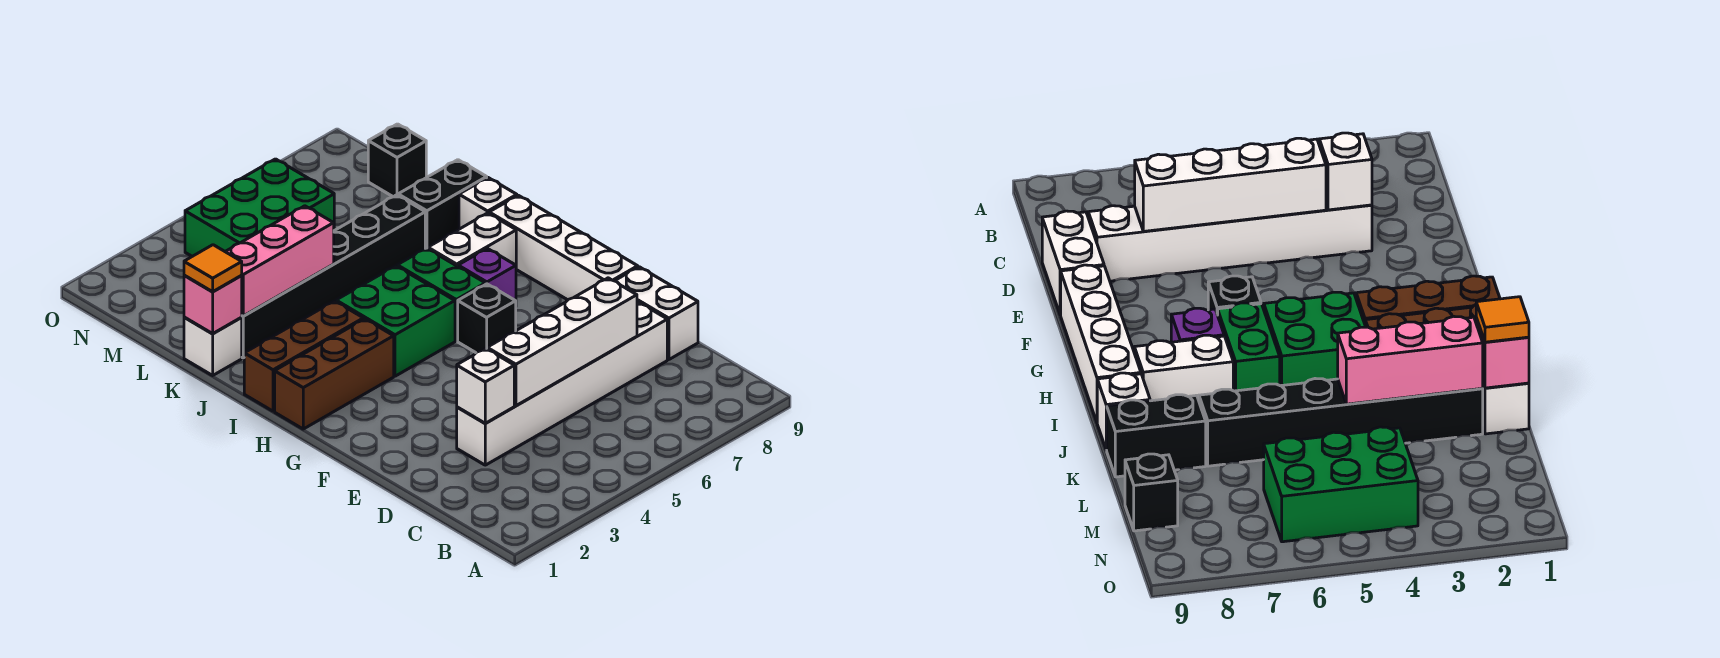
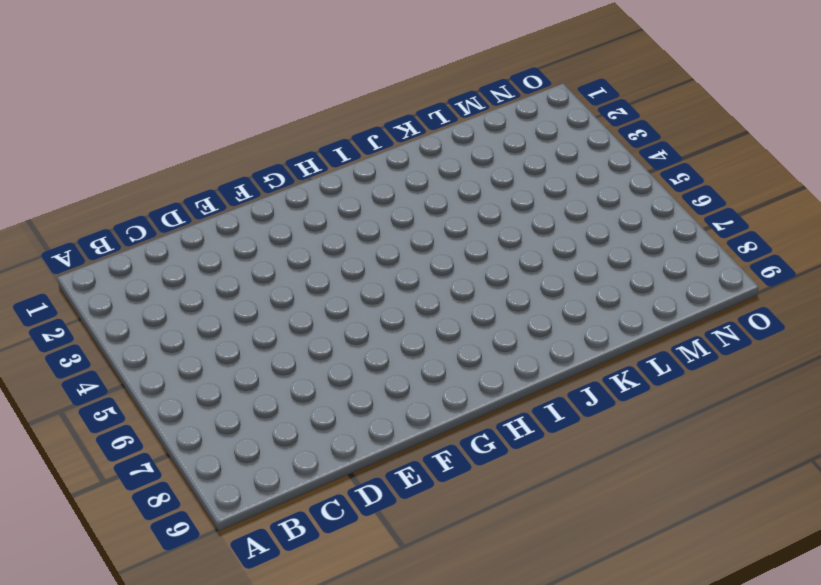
none -> white 1x6 brick [457,302,667,465]
none -> white 1x2 brick [615,267,698,359]
none -> white 1x4 brick [489,195,638,300]

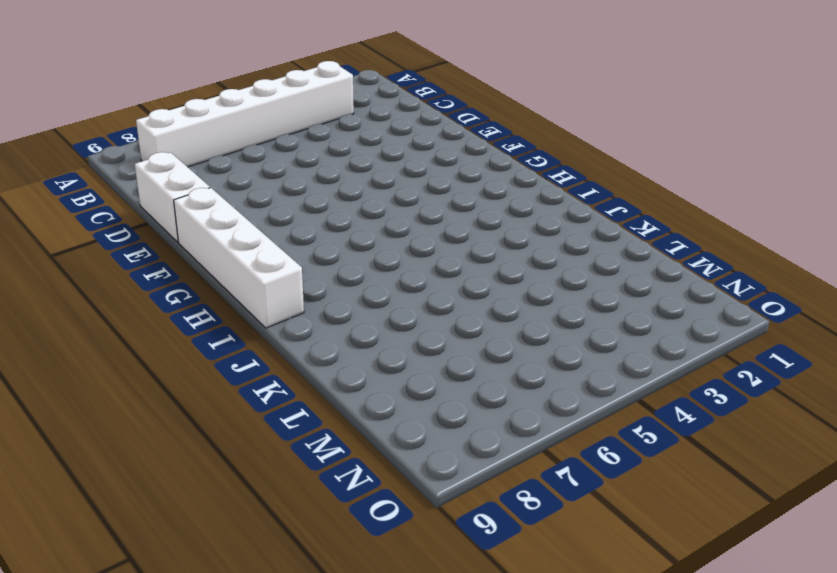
white 1x6 brick [136,61,354,167] -> white 1x6 brick moved to [457,302,667,465]
none -> black 1x1 brick [458,284,516,353]
none -> brown 1x3 brick [275,319,394,429]
none -> green 2x2 brick [336,266,455,376]

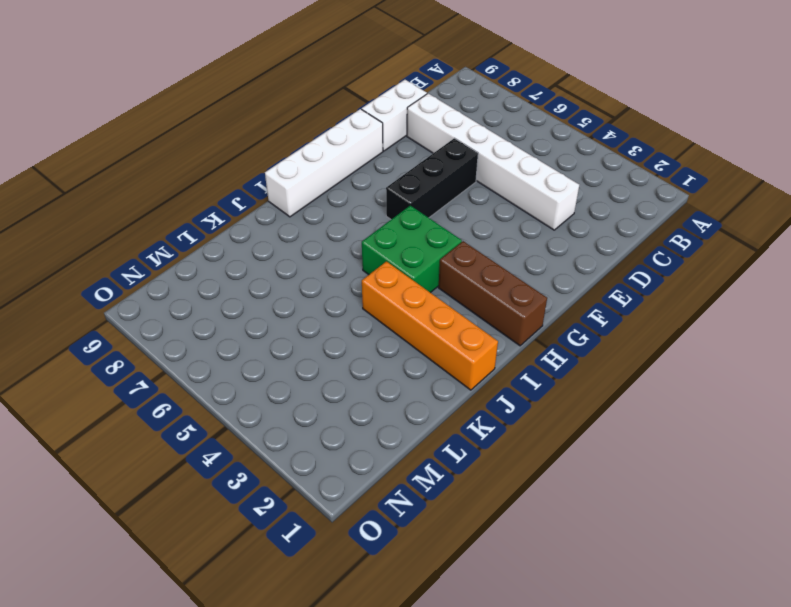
black 1x3 brick [386,138,478,219] -> black 1x1 brick [458,284,516,353]
orange 1x4 brick [362,262,498,390] -> none
none -> green 1x2 brick [397,248,485,341]
none -> purple 1x1 brick [458,248,516,301]
none -> brown 1x3 brick [244,301,363,411]

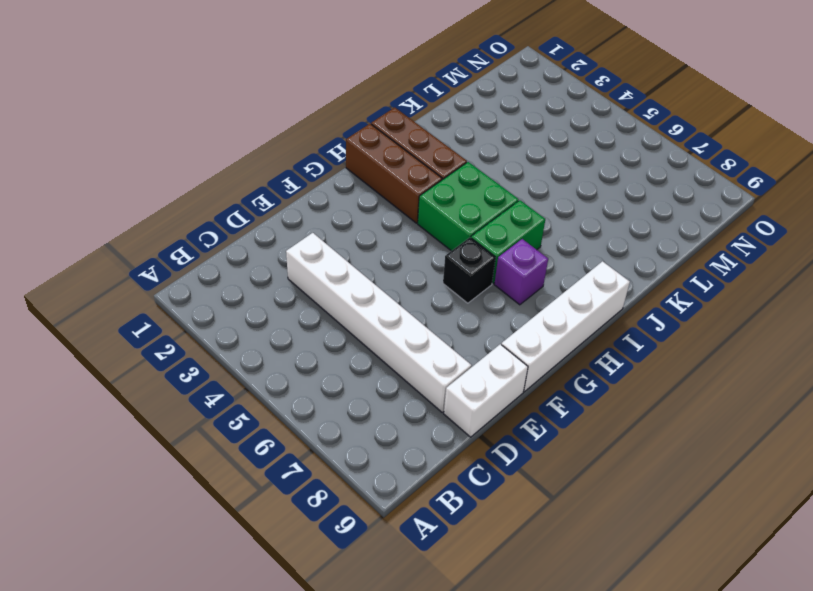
none -> white 1x2 brick [428,213,516,266]
none -> white 1x1 brick [459,178,517,229]
none -> white 1x1 brick [184,317,242,375]

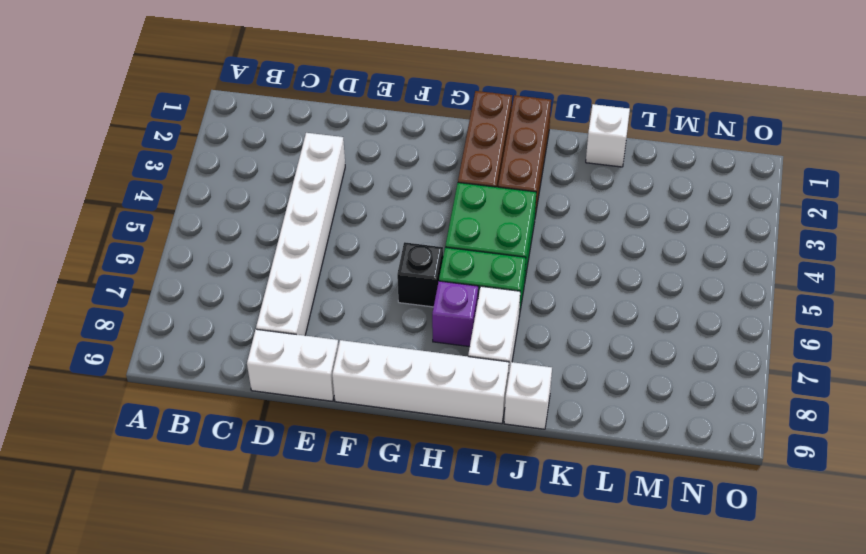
none -> black 1x6 brick [241,195,425,358]
none -> black 1x2 brick [398,160,487,249]
none -> green 2x3 brick [185,159,334,256]

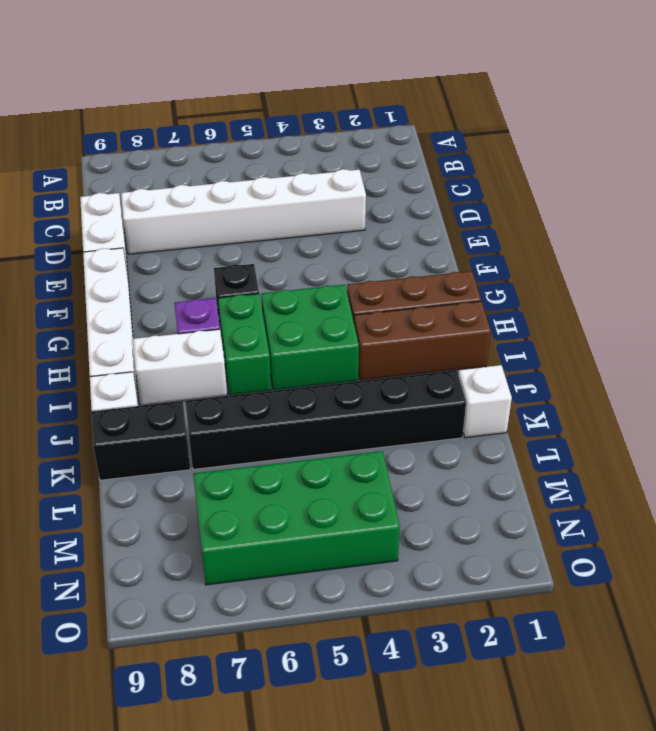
green 2x4 brick [193,451,400,585] -> green 2x3 brick [185,159,334,256]
none -> black 1x1 brick [368,124,426,197]
none -> white 1x1 brick [457,348,514,423]
none -> white 1x4 brick [487,278,637,406]

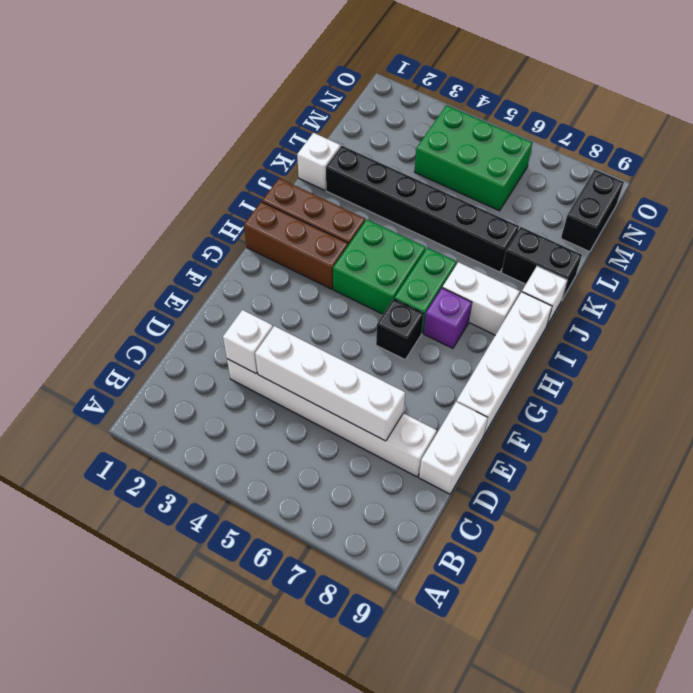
black 1x2 brick [561,170,624,252] -> black 1x1 brick [368,124,426,197]
none -> pink 1x1 brick [184,275,242,334]
none -> pink 1x3 brick [225,206,334,316]
none -> orange 1x1 tile [184,245,242,292]

